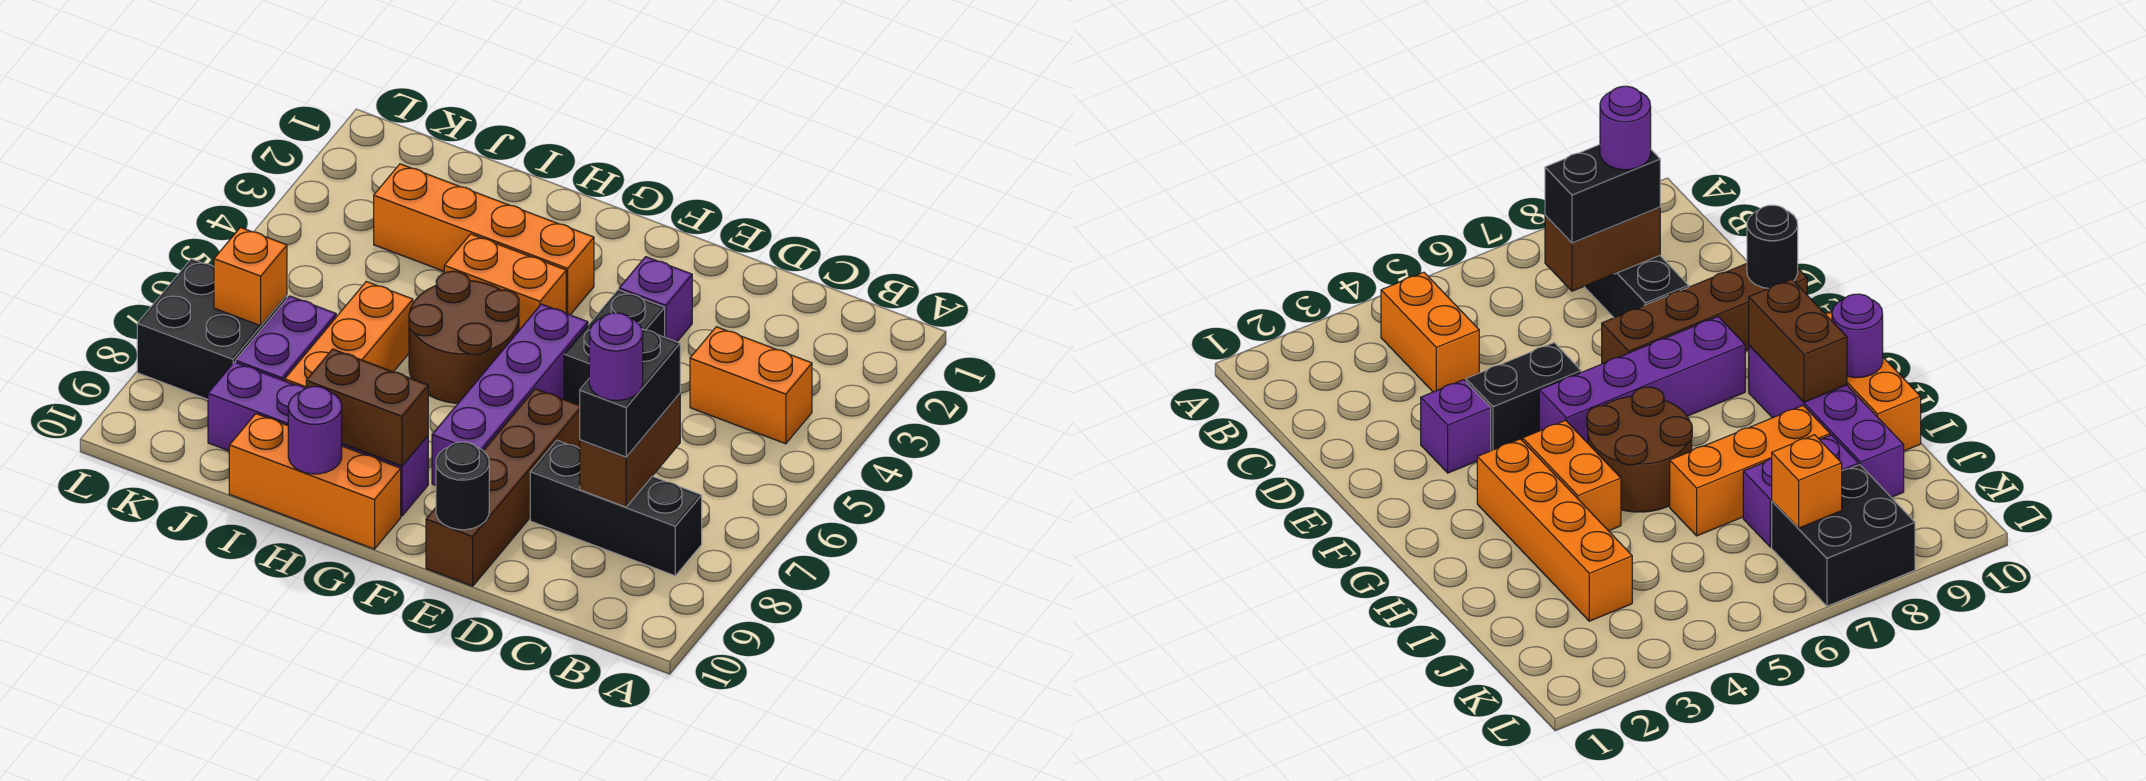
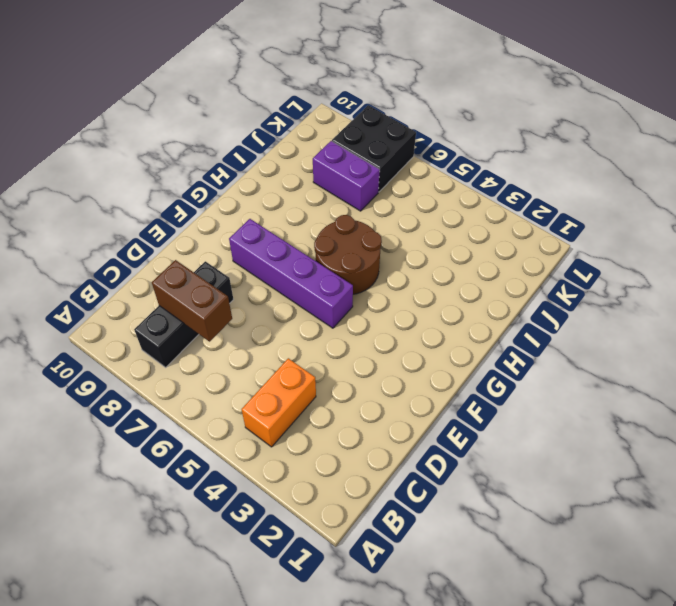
none -> purple 1x1 brick [619,257,692,342]
none -> black 1x2 brick [564,290,665,405]
none -> brown 1x4 brick [426,389,580,586]

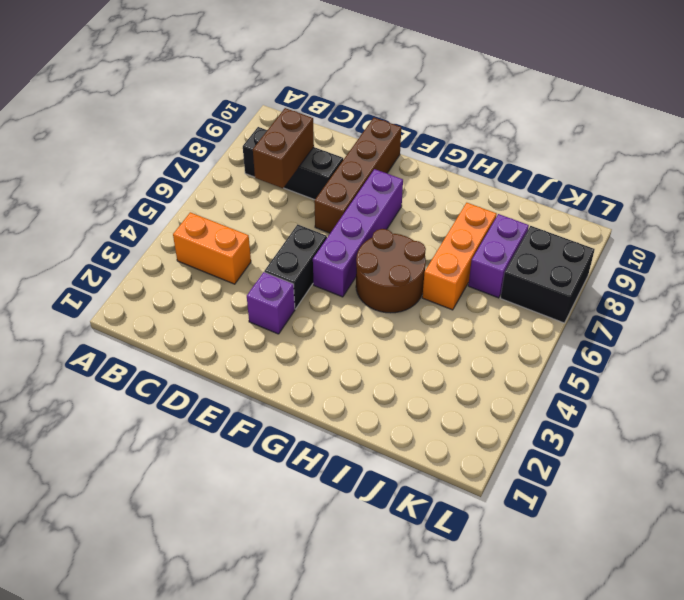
none -> orange 1x4 brick [374,164,594,315]
none -> orange 1x2 brick [444,234,566,330]
none -> purple 1x4 brick [208,362,428,516]

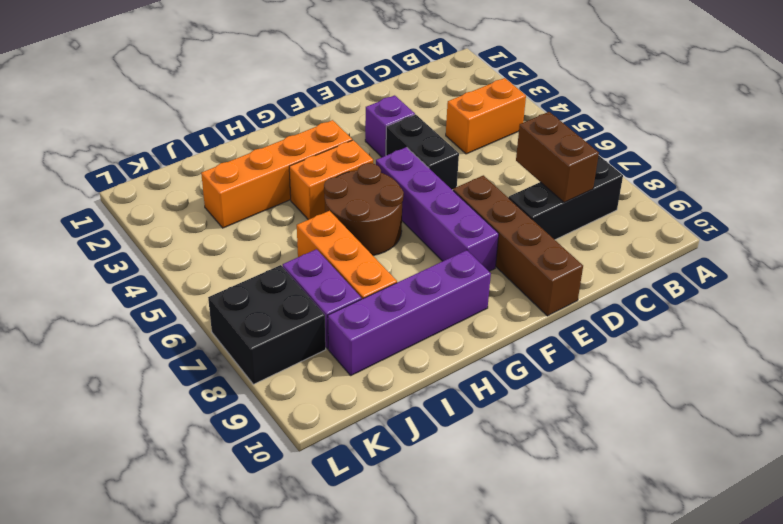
none -> orange 1x3 brick [229,414,401,549]
none -> black 1x1 round brick [436,442,489,530]
none -> brown 1x2 brick [306,349,428,466]

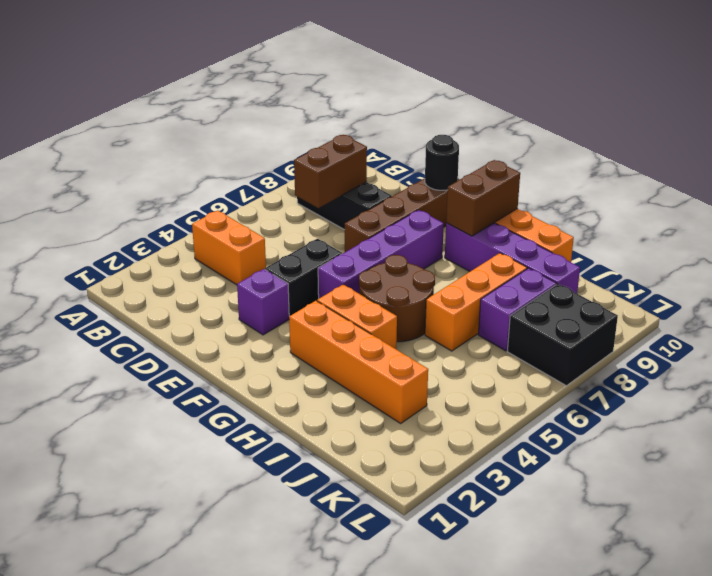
brown 1x2 brick [446,160,520,236] -> brown 1x2 brick turned to [306,349,428,466]
none -> purple 1x1 round brick [288,386,342,474]
none -> orange 1x1 brick [214,227,287,326]
none -> black 1x2 brick [580,329,680,457]

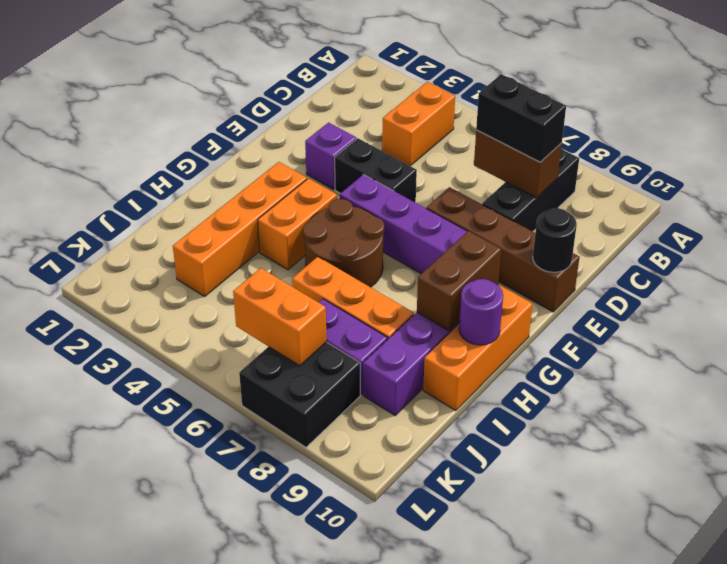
orange 1x2 brick [233,268,327,366] -> orange 1x1 brick [214,227,287,326]
none -> purple 1x1 round brick [589,313,643,401]

